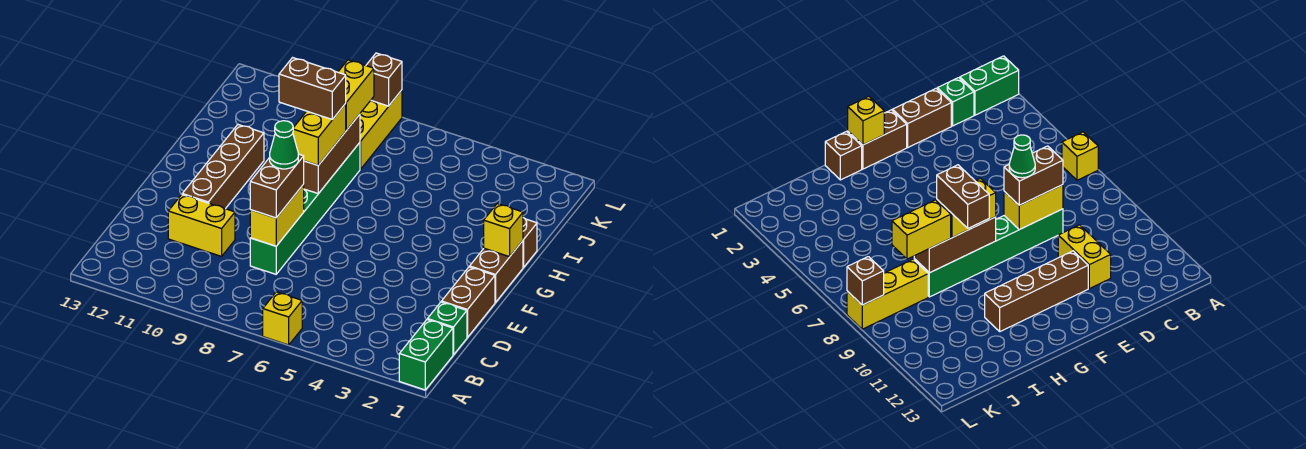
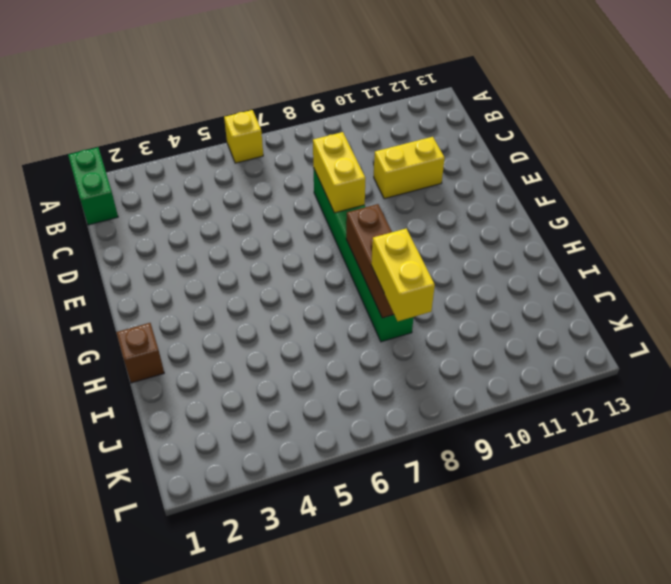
none -> green 1x1 brick [428,302,467,355]
none -> brown 1x2 brick [442,267,495,337]
none -> brown 1x4 brick [182,125,264,209]

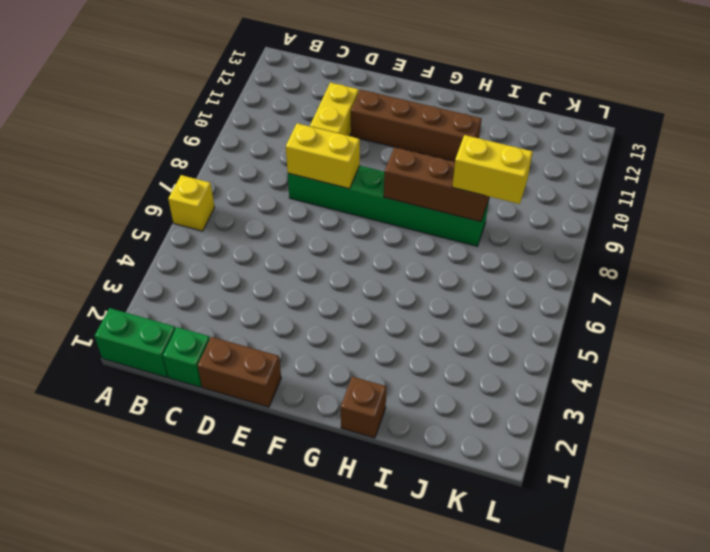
none -> brown 1x2 brick [470,241,523,302]
none -> yellow 1x3 brick [360,90,402,169]
none -> yellow 1x1 brick [484,204,523,257]

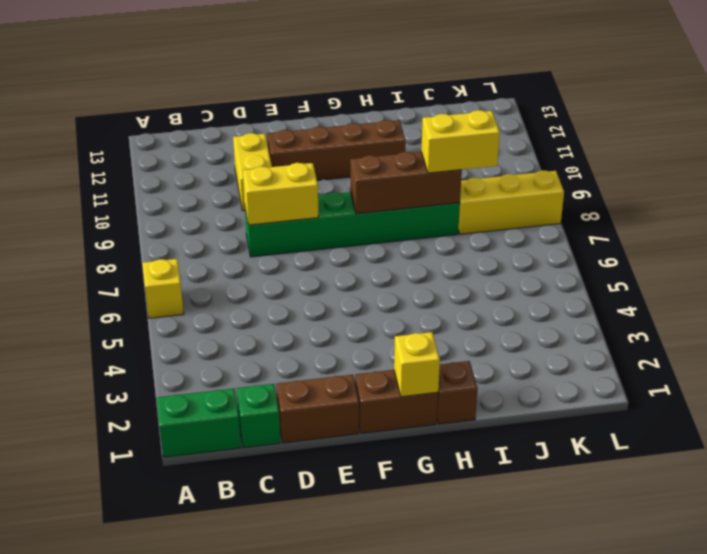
none -> brown 1x1 brick [366,53,402,106]
none -> brown 1x2 brick [250,154,304,218]
none -> yellow 1x2 brick [293,104,346,165]

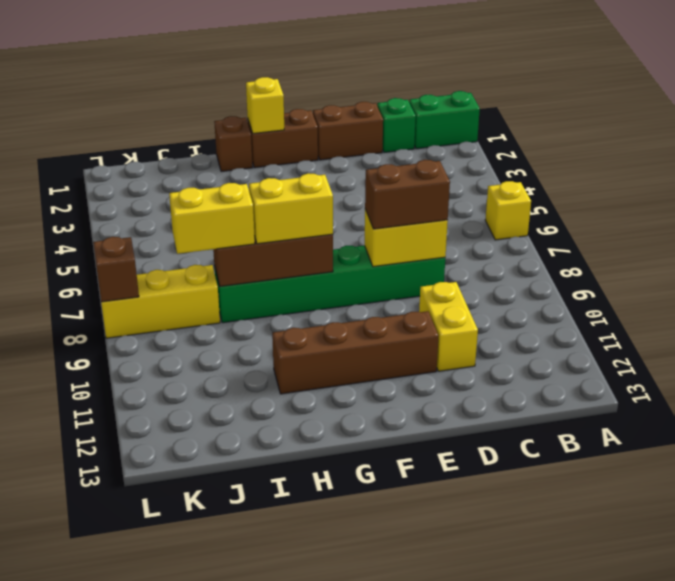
none -> green 1x1 cone [270,121,298,169]
none -> brown 1x2 brick [279,58,346,120]

